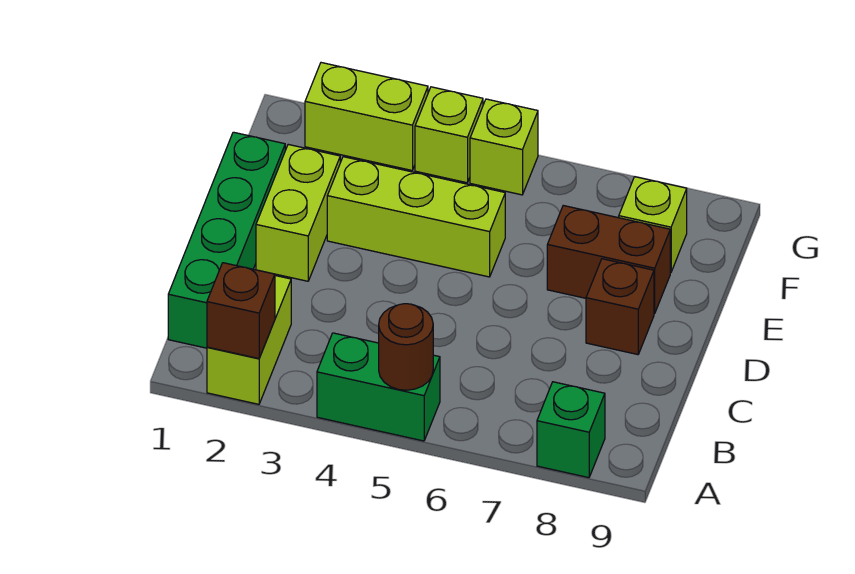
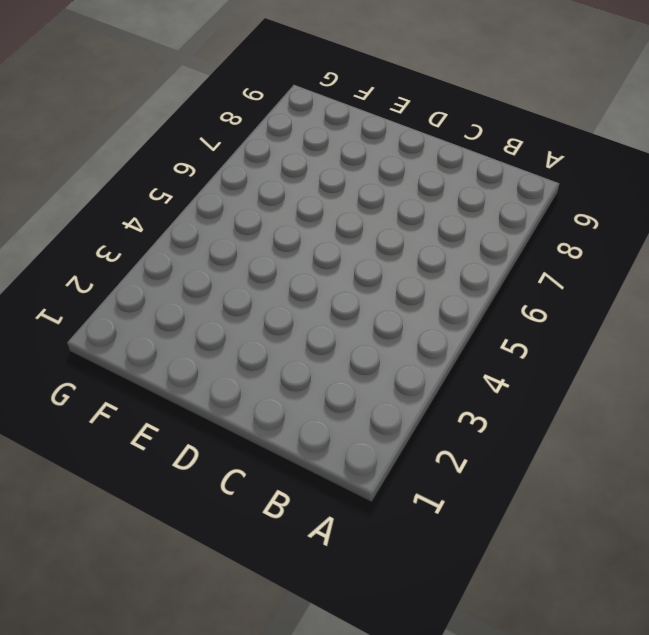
none -> lime 1x2 brick [207,276,291,404]
none -> green 1x2 brick [317,333,440,441]
none -> green 1x1 brick [537,382,605,478]

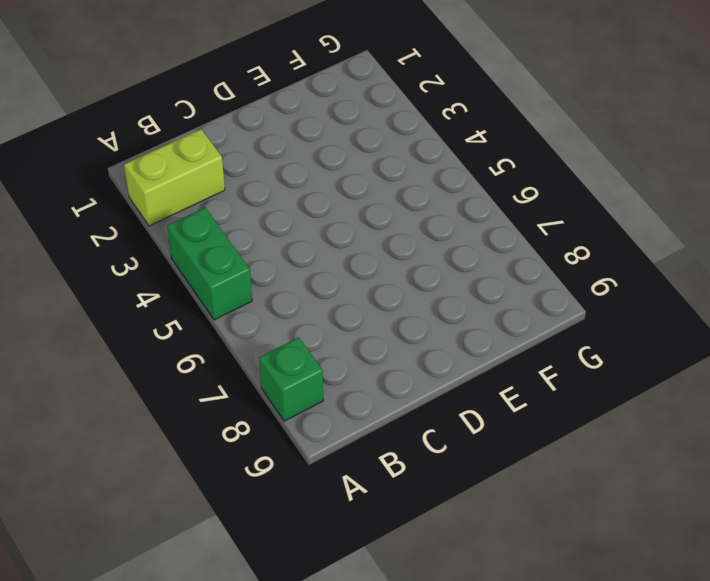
none -> green 1x4 brick [168,132,285,348]
none -> lime 1x2 brick [256,144,340,281]
none -> brown 1x1 brick [586,259,654,355]

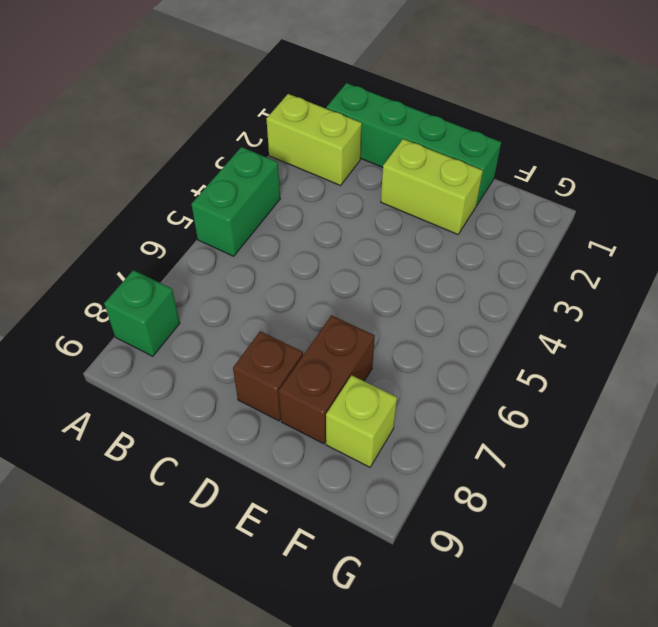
none -> lime 1x3 brick [327,157,505,277]
none -> lime 1x2 brick [305,63,428,170]
none -> lime 1x1 brick [415,87,483,183]

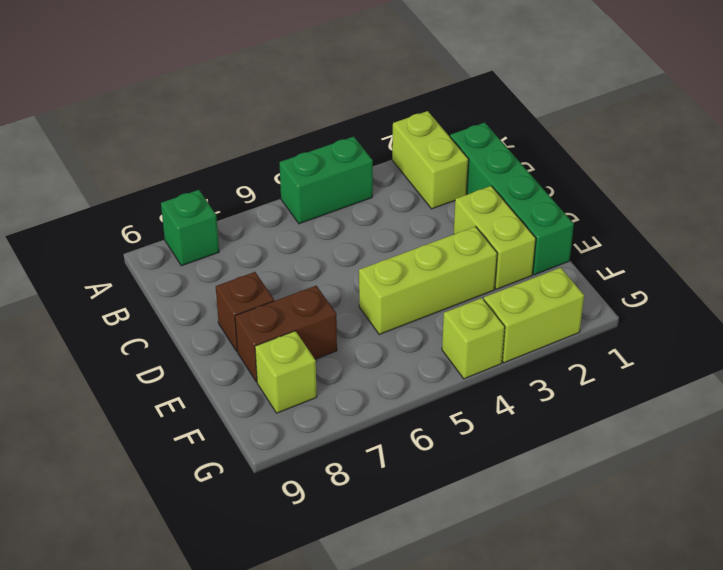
none -> lime 1x1 brick [470,99,538,195]
none -> brown 1x1 brick [207,263,275,358]
none -> brown 1x1 round brick [379,304,433,390]

